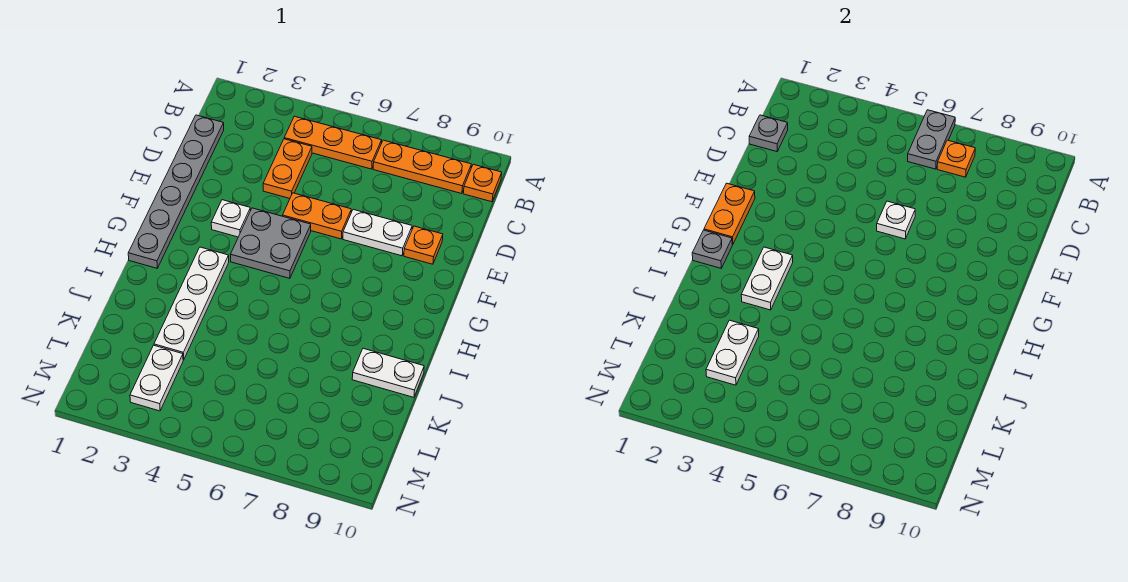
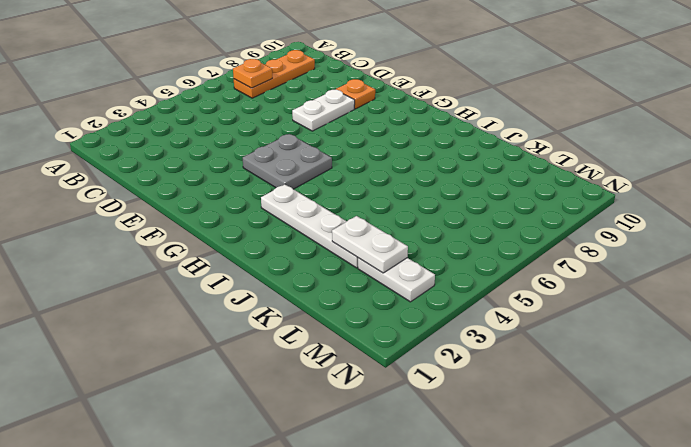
none -> orange 1x3 plate [284,116,382,169]
none -> orange 1x1 plate [463,164,502,202]
none -> grey 1x6 plate [128,115,224,268]

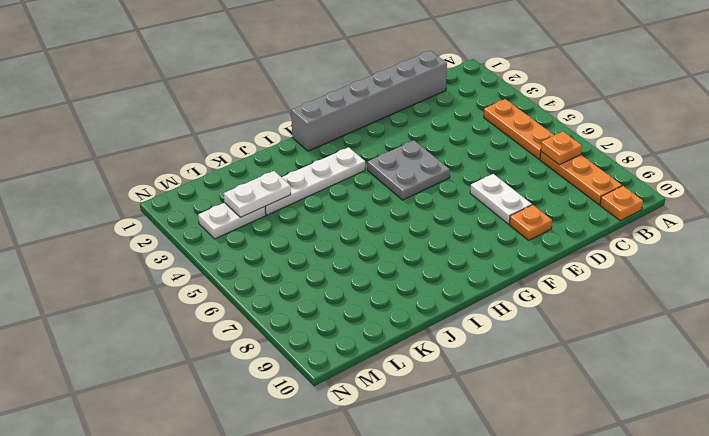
grey 1x6 brick [291,51,447,151] -> grey 1x6 plate [128,115,224,268]
none -> orange 1x2 plate [263,139,312,198]
none -> orange 1x2 plate [283,193,351,239]
none -> white 1x1 plate [211,200,250,237]

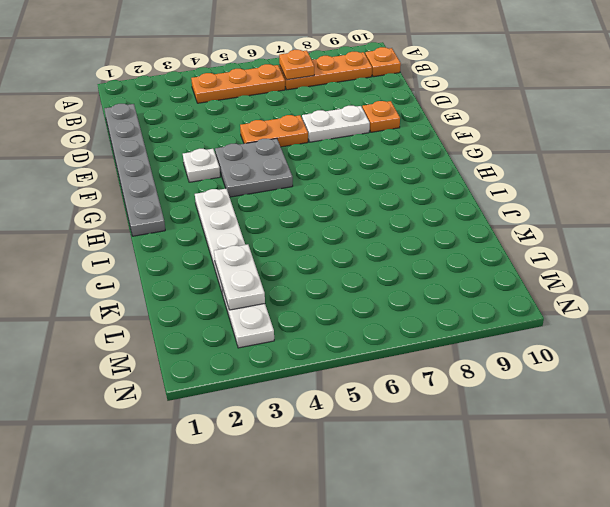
none -> orange 1x2 plate [263,139,312,198]
none -> white 1x2 plate [352,348,424,397]
none -> grey 1x2 plate [908,110,955,169]

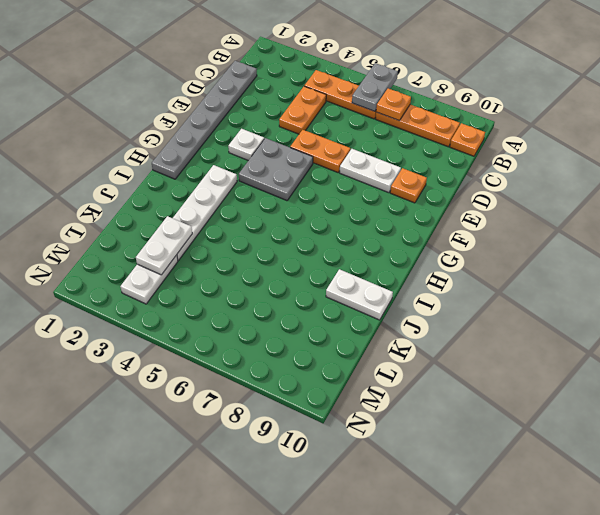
none -> grey 1x1 plate [749,115,788,152]
none -> white 1x1 plate [877,201,915,239]
none -> orange 1x2 plate [704,183,755,245]

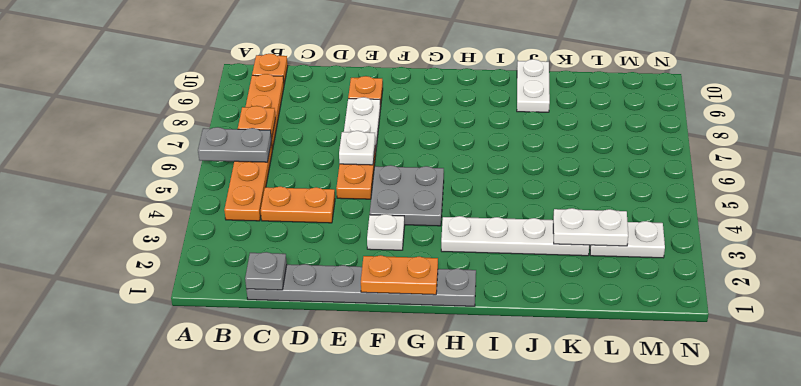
none -> grey 1x1 plate [692,230,732,268]
none -> white 1x2 plate [741,247,793,310]

